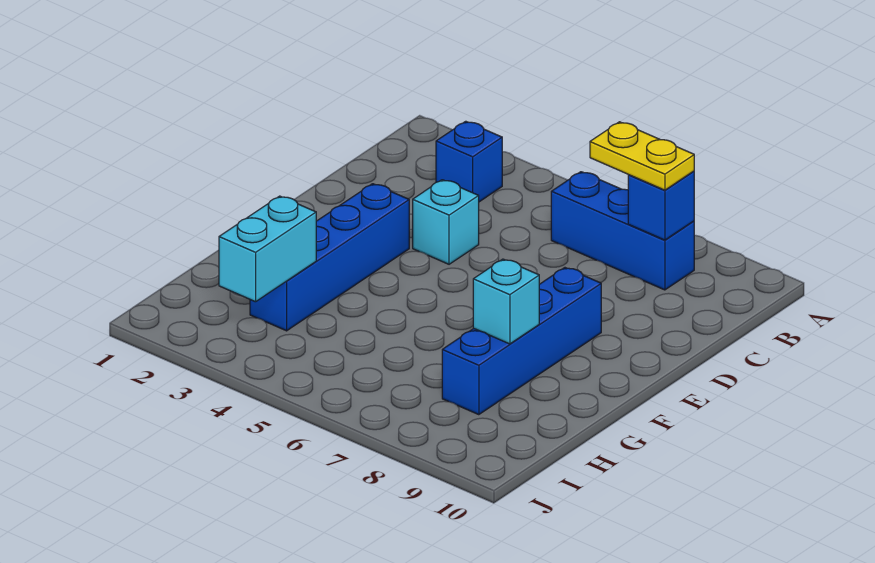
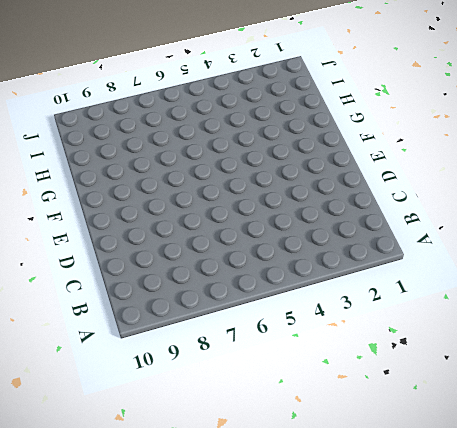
none -> blue 1x1 brick [436,121,502,202]
none -> blue 1x3 brick [551,172,694,290]

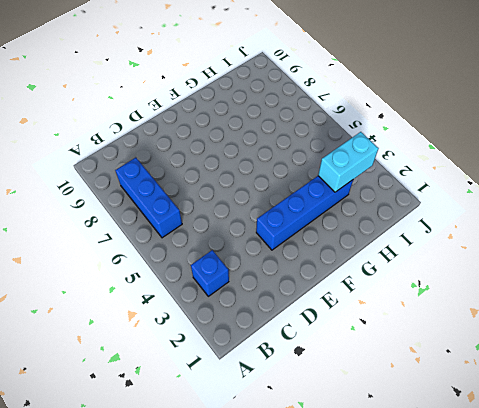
none -> cyan 1x1 brick [413,180,479,264]
none -> blue 1x4 brick [442,268,601,415]

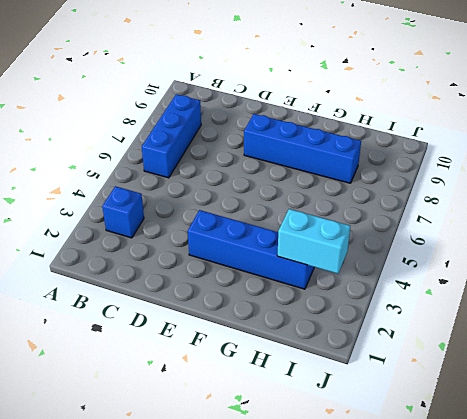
none -> cyan 1x1 brick [413,180,479,264]
none -> blue 1x1 brick [628,171,694,240]

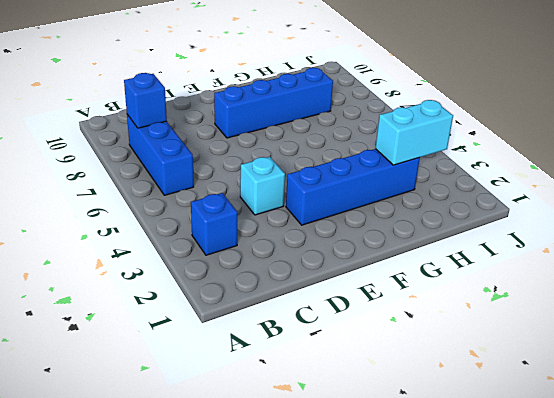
none -> cyan 1x1 brick [473,259,539,344]
none -> yellow 1x2 plate [590,122,694,190]

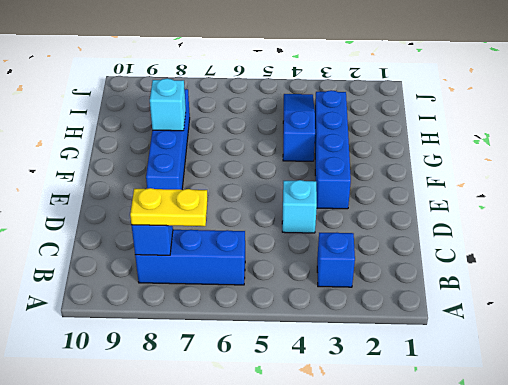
blue 1x3 slope [283,94,315,161] -> none
none -> cyan 1x2 brick [219,196,316,302]

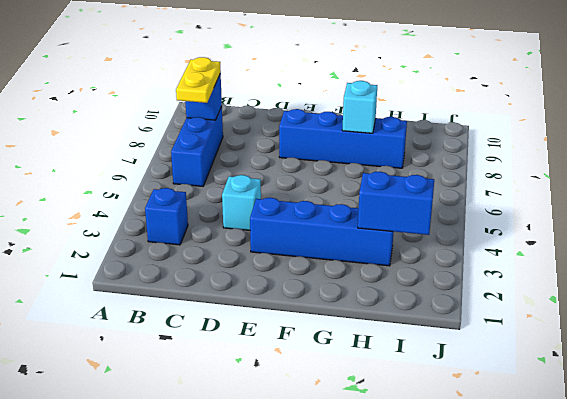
blue 1x2 brick [358,172,434,235] -> cyan 1x2 brick [219,196,316,302]

